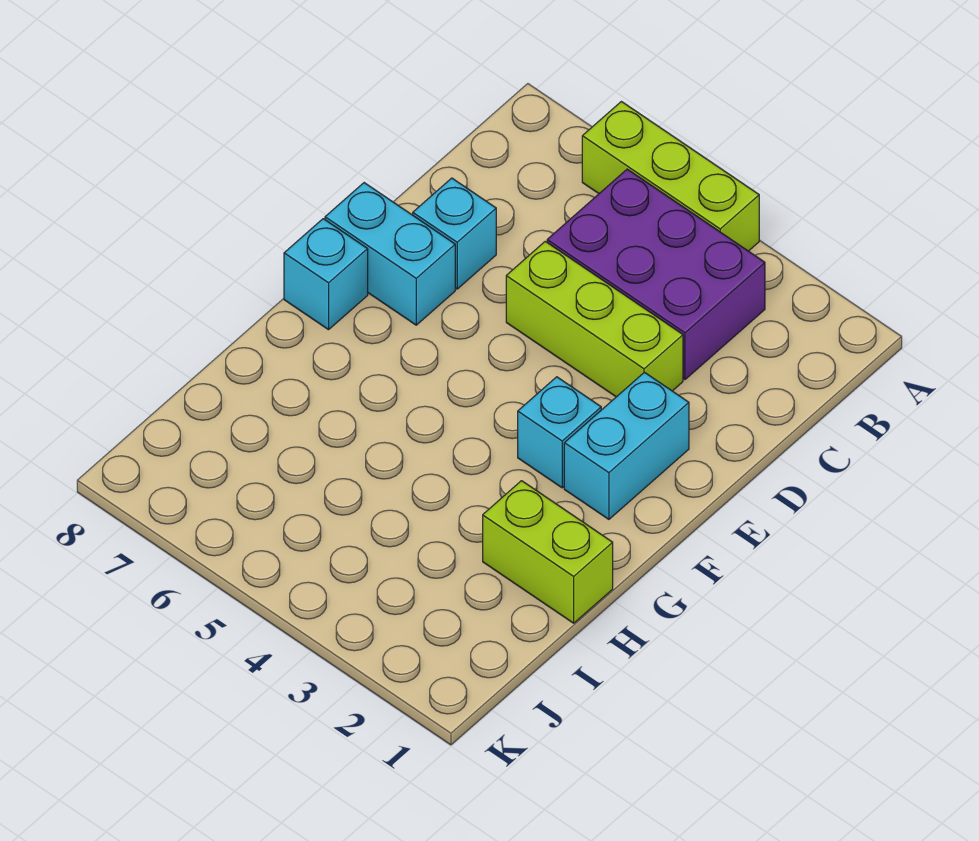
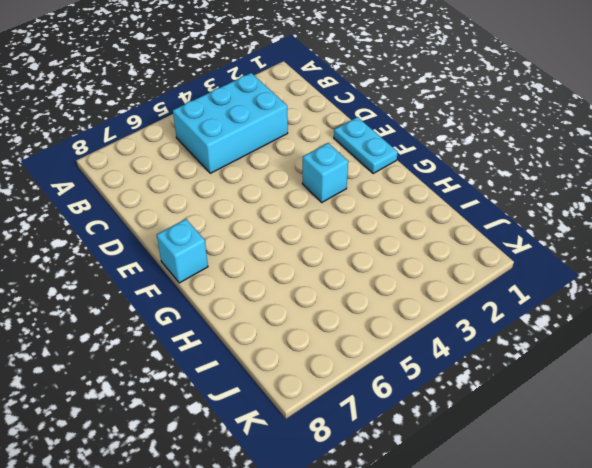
cyan 2x3 brick [173,73,288,173] -> purple 2x3 brick [547,169,765,379]
cyan 1x2 plate [334,117,398,173] -> none
none -> lime 1x3 brick [582,102,759,251]
none -> lime 1x3 brick [506,241,683,397]

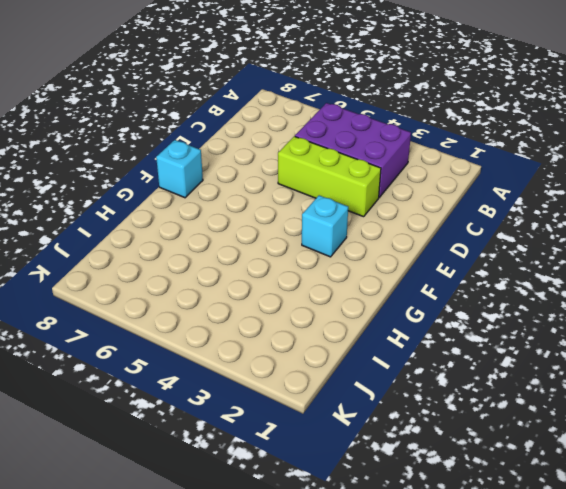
none -> lime 1x3 brick [582,102,759,251]
none -> cyan 1x1 brick [413,178,496,289]

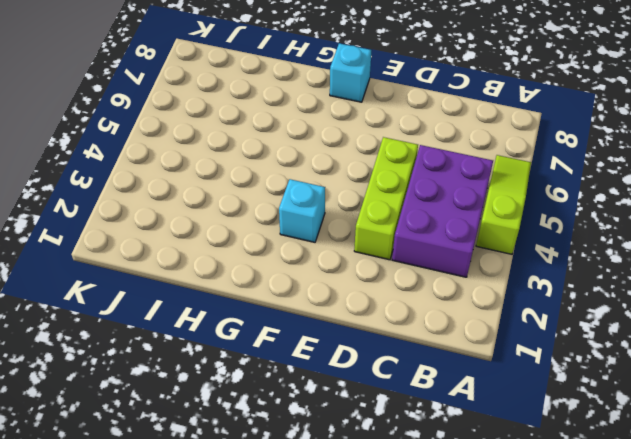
lime 1x3 slope [476,155,531,254] -> lime 1x3 brick [582,102,759,251]
none -> cyan 1x1 brick [413,178,496,289]
none -> cyan 1x2 brick [564,372,689,519]

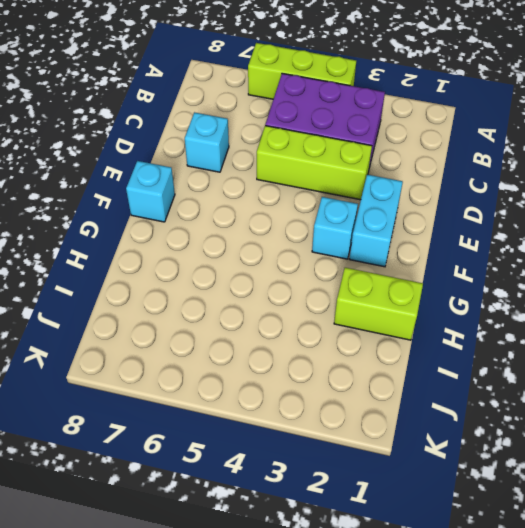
none -> cyan 1x2 brick [325,183,455,325]

